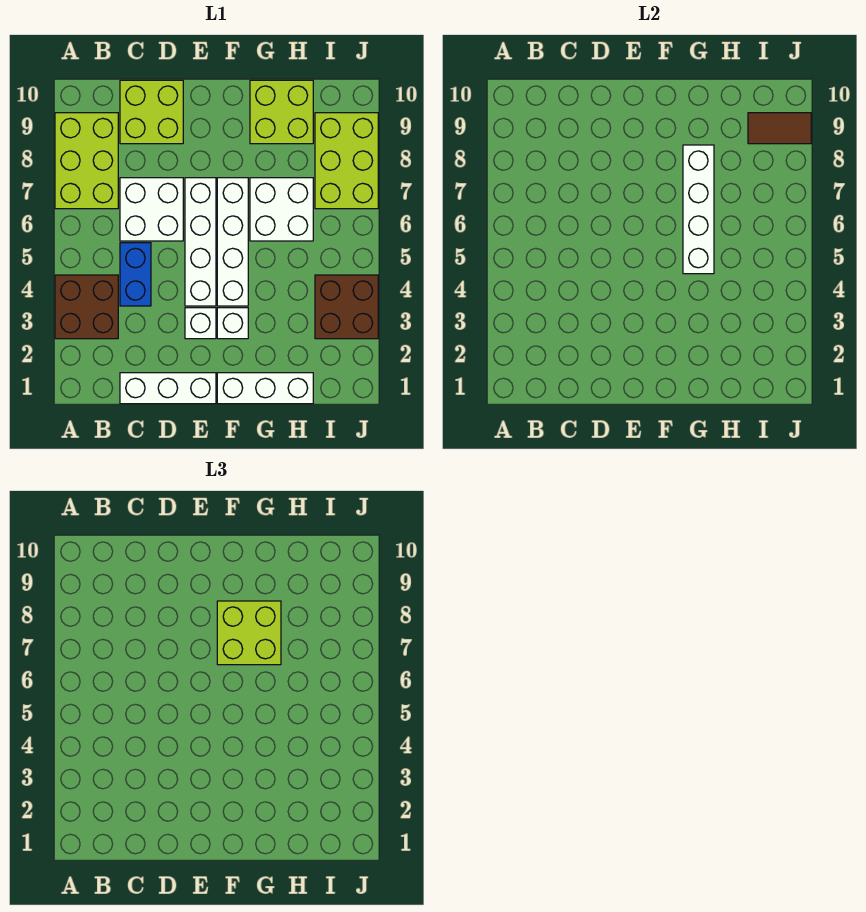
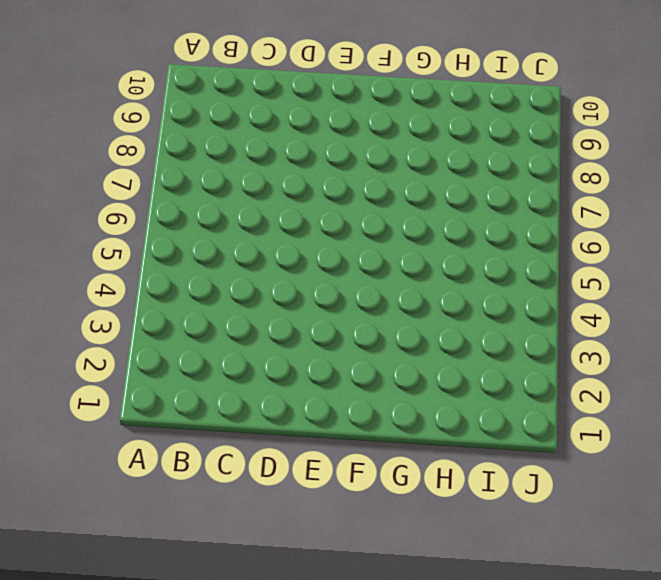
none -> brown 2x2 brick [55,275,118,339]
none -> lime 2x3 brick [55,113,118,209]
none -> white 1x3 brick [120,373,216,404]

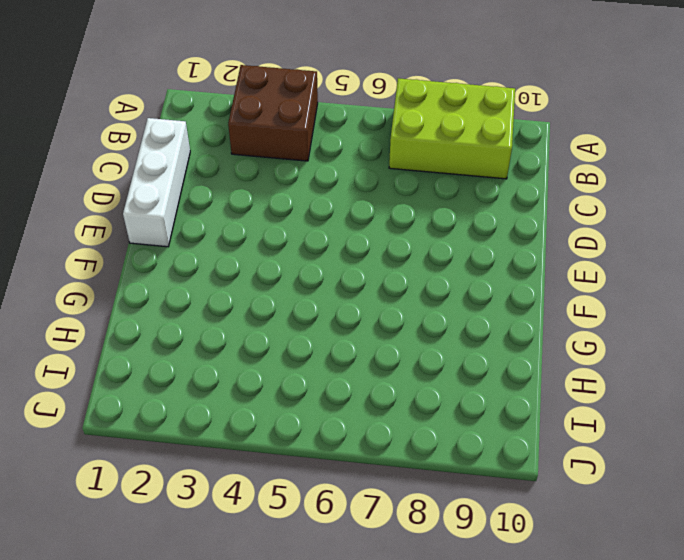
none -> blue 1x2 brick [120,243,151,306]
none -> white 2x2 brick [120,178,183,241]
none -> lime 2x2 brick [120,80,183,144]

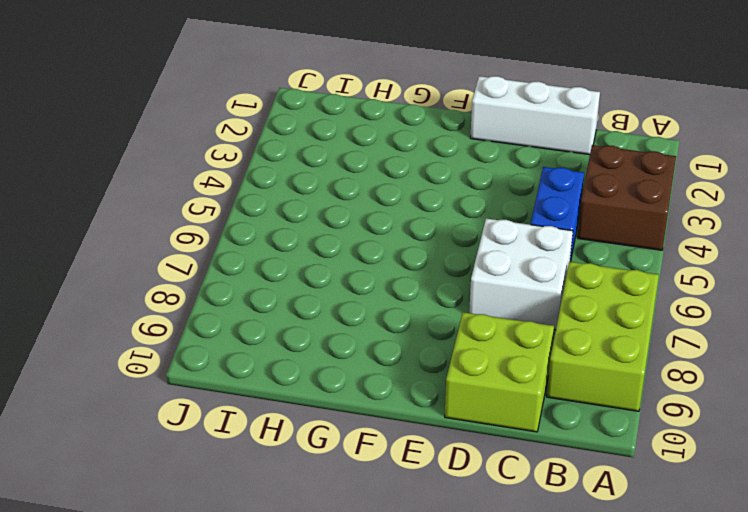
none -> white 1x1 brick [185,308,216,339]
none -> white 1x4 brick [185,178,216,306]
none -> white 1x3 brick [217,373,313,404]

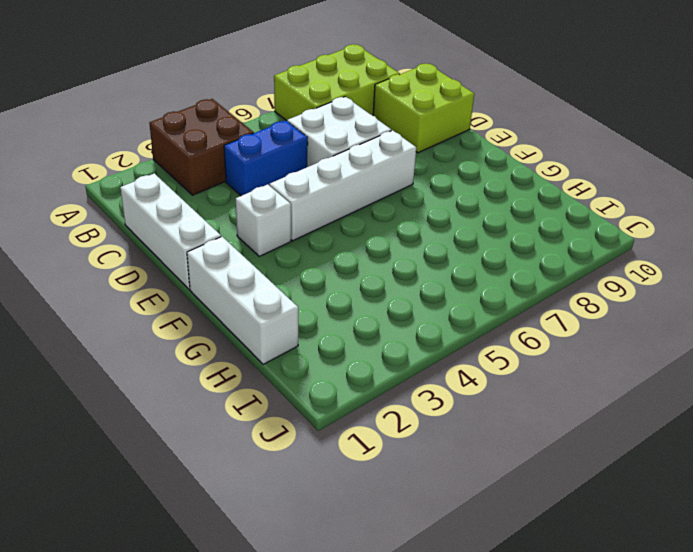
none -> white 1x1 brick [217,308,248,339]
none -> white 1x4 brick [217,178,248,306]
none -> white 2x2 brick [250,178,313,241]

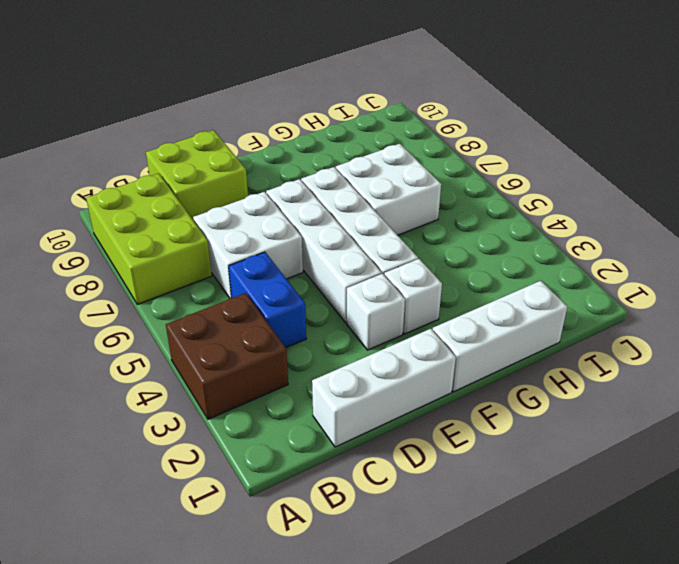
none -> lime 2x2 brick [250,80,313,144]
none -> brown 2x2 brick [315,275,378,339]
none -> lime 2x3 brick [315,113,378,209]

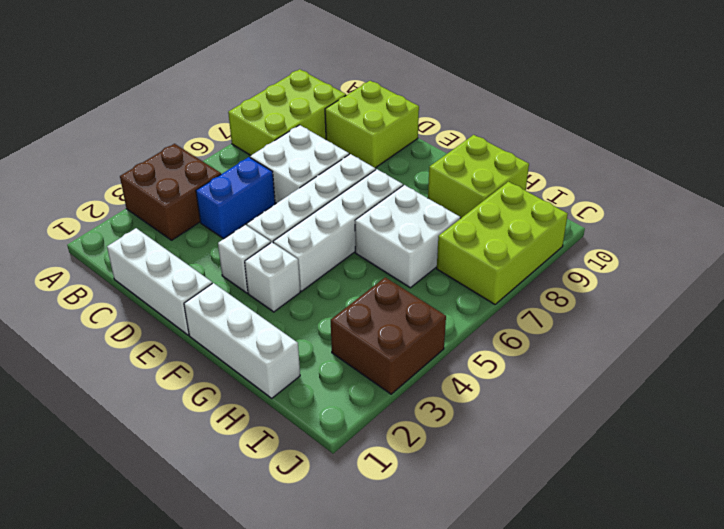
none -> white 1x4 brick [683,145,714,274]
none -> brown 1x2 tile [748,113,811,144]
none -> lime 2x2 brick [217,601,281,665]

